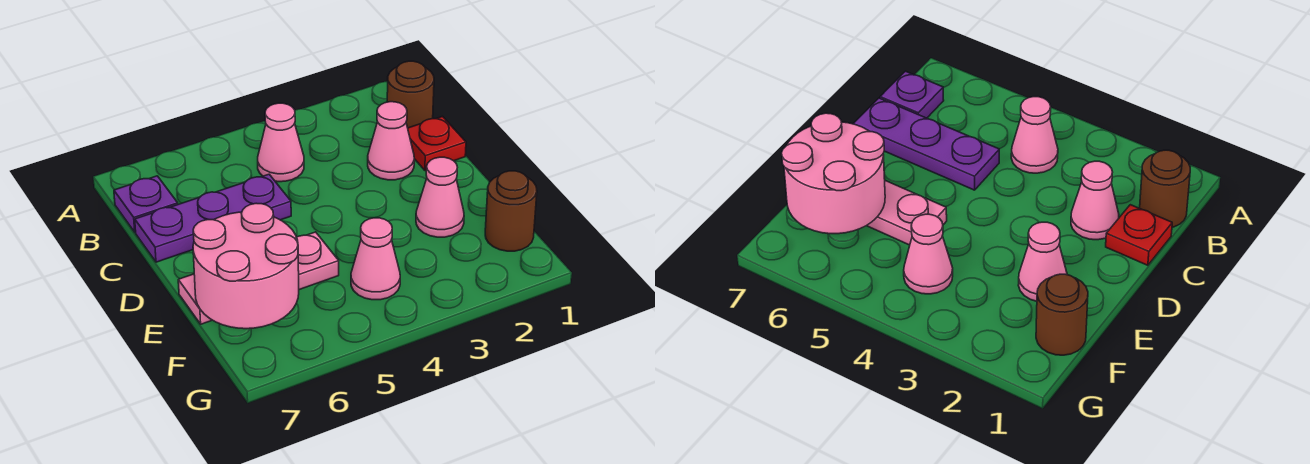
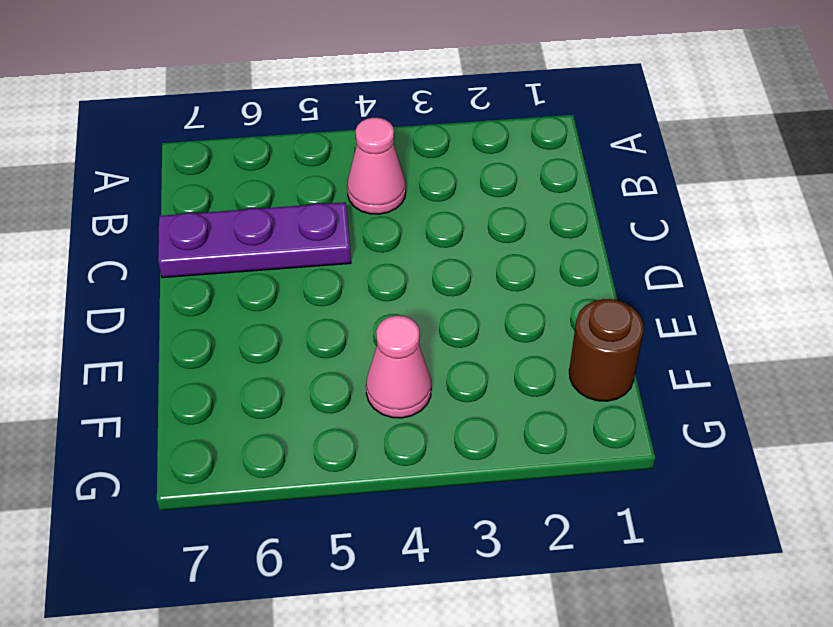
none -> brown 1x1 round brick [387,61,434,128]
none -> purple 1x1 plate [114,176,178,232]

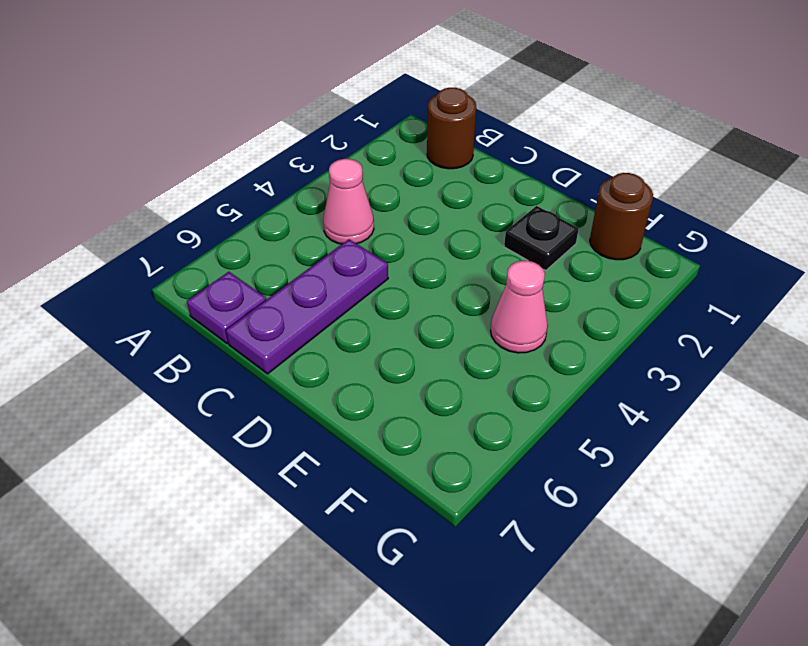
black 1x1 plate [504,206,579,270] -> pink 1x1 cone [416,157,464,237]
none -> red 1x1 plate [408,117,466,170]
none -> pink 1x1 cone [368,102,414,180]

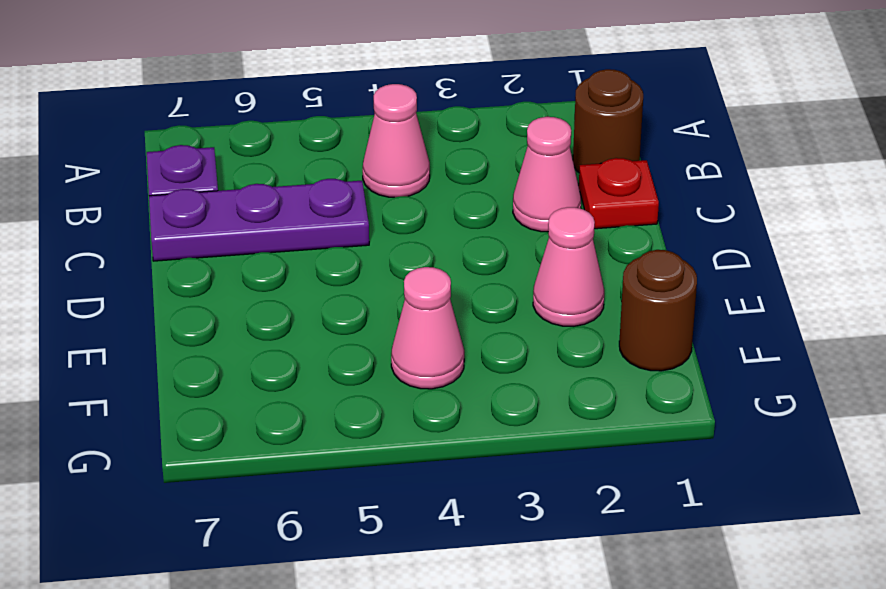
none -> pink 1x3 plate [178,232,339,324]
none -> pink 2x2 round brick [193,203,299,329]

